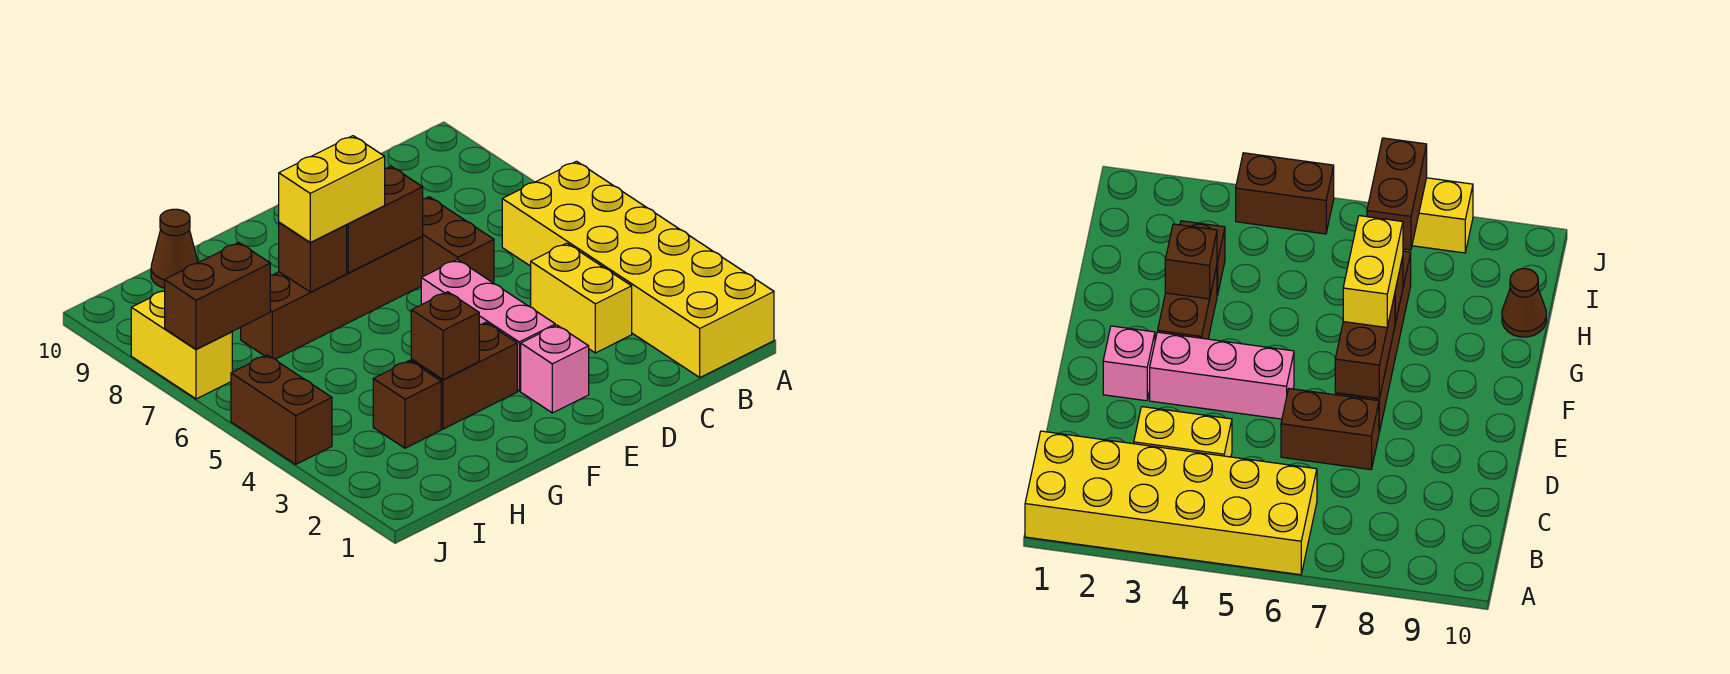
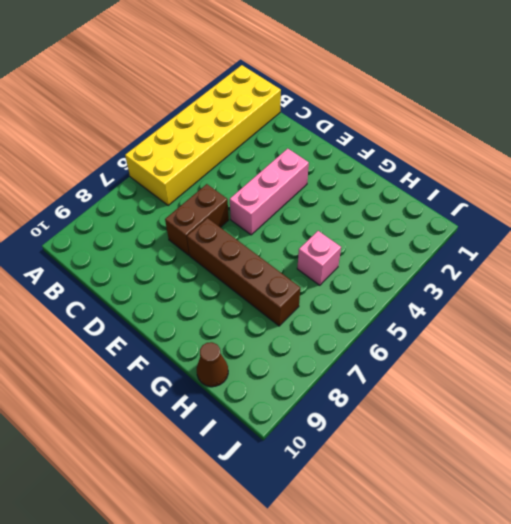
pink 1x1 brick [297,231,341,285] -> pink 1x1 brick moved to [521,325,589,413]
none -> yellow 1x2 brick [531,243,632,353]
none -> brown 1x2 brick [411,322,517,429]
none -> brown 1x1 brick [373,360,441,448]

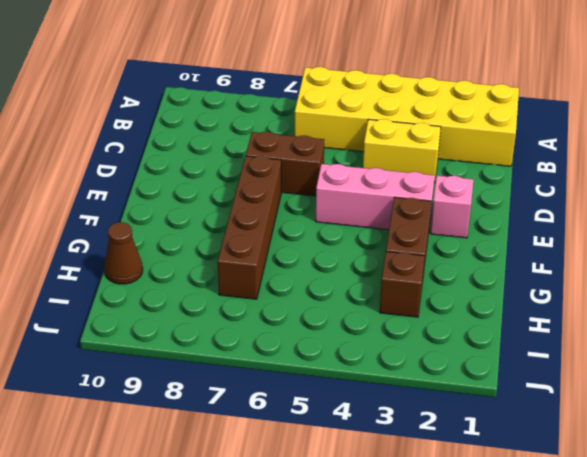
none -> brown 1x2 brick [231,355,332,464]
none -> yellow 1x2 brick [131,291,232,399]
none -> brown 1x2 brick [347,166,423,273]

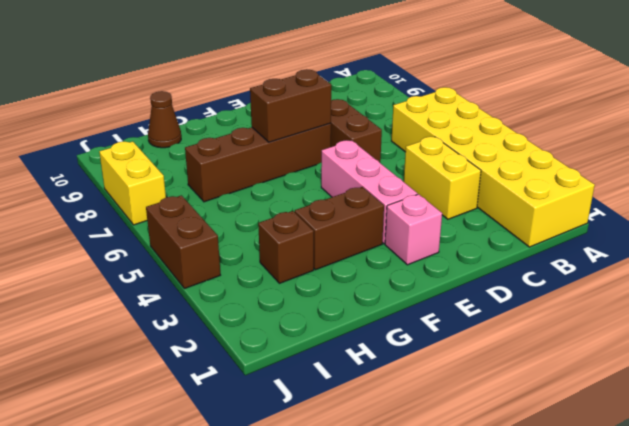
none -> brown 1x1 brick [411,292,479,380]
none -> brown 1x1 brick [279,222,347,292]
none -> brown 1x2 brick [165,242,270,349]

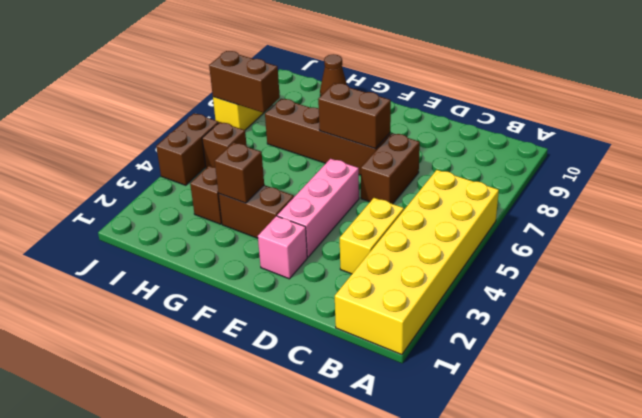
brown 1x1 brick [202,122,247,168] -> brown 1x1 brick moved to [279,222,347,292]
none -> yellow 1x2 brick [279,136,385,242]

